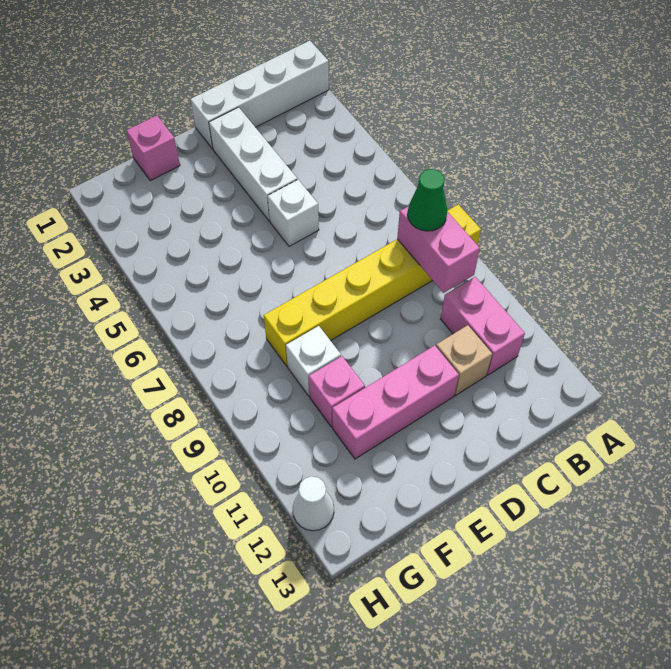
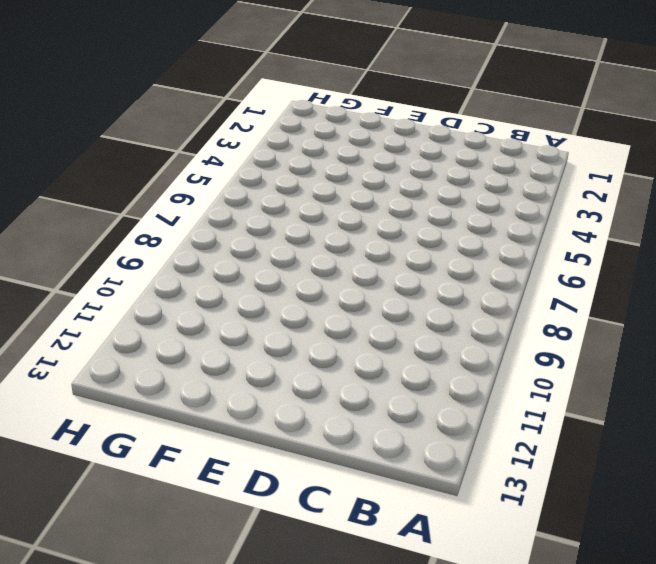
none -> white 1x4 brick [190,41,329,149]
none -> yellow 1x6 brick [264,204,481,366]
none -> pink 1x2 brick [441,277,525,375]

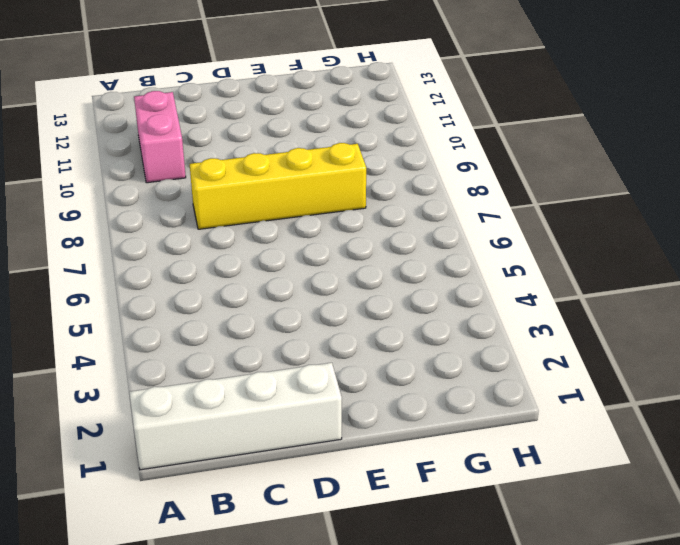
yellow 1x4 brick [190,143,366,229] -> yellow 1x6 brick [264,204,481,366]
none -> tan 1x1 brick [436,325,492,395]
none -> white 1x3 brick [209,107,297,221]
none -> white 1x1 brick [268,180,319,246]

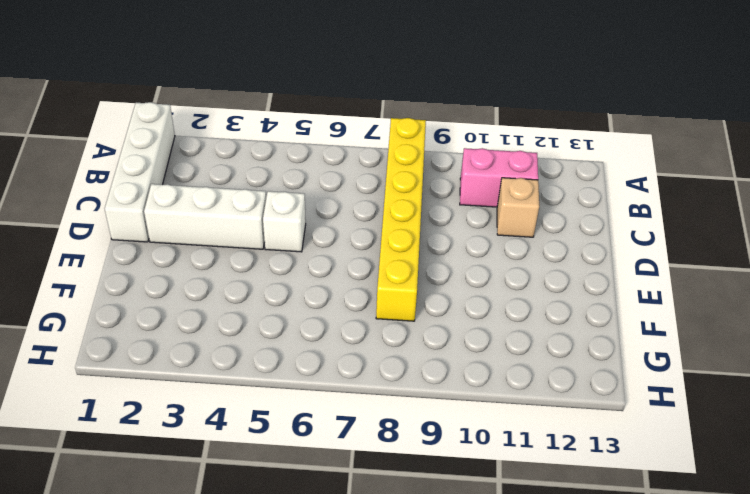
none -> pink 1x3 brick [332,345,459,459]
none -> pink 1x1 brick [126,116,180,181]
none -> white 1x1 brick [286,326,341,396]

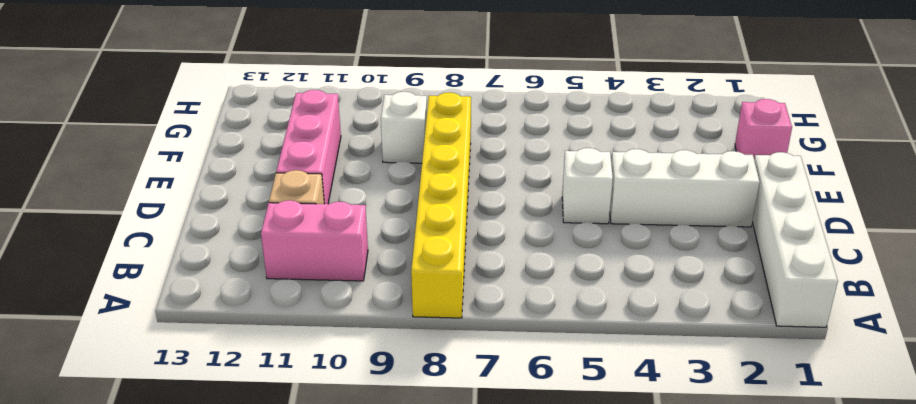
none -> pink 1x1 brick [309,356,365,427]
none -> white 1x1 cone [293,476,334,531]
none -> pink 1x2 brick [397,206,480,293]

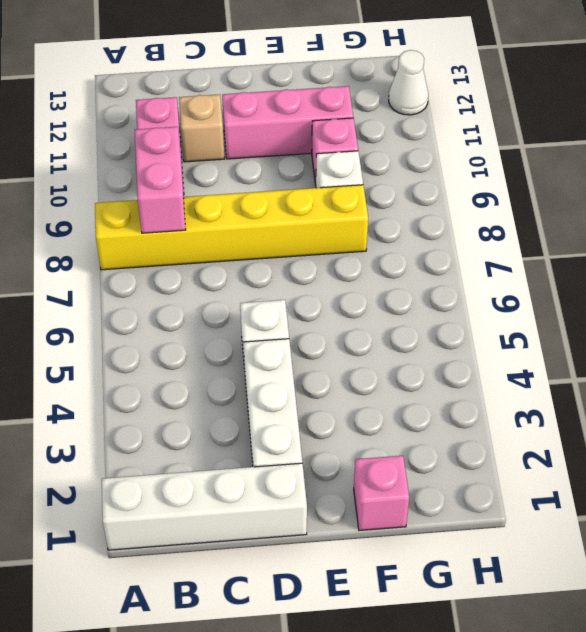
none -> green 1x1 cone [408,169,448,231]

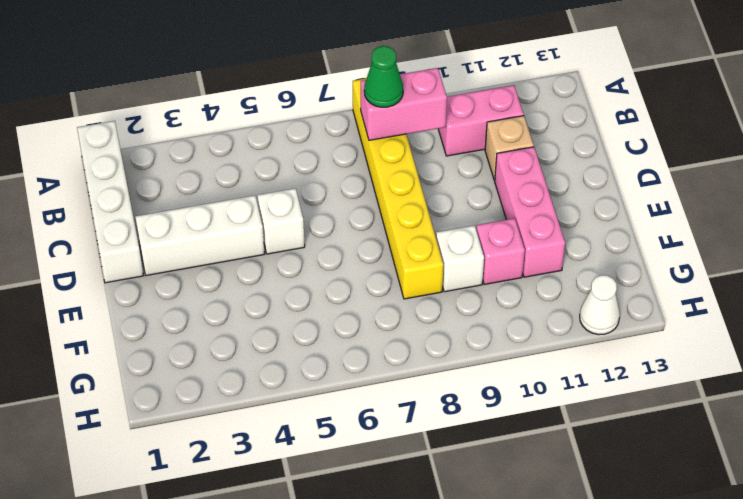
none -> pink 1x1 brick [126,116,180,181]

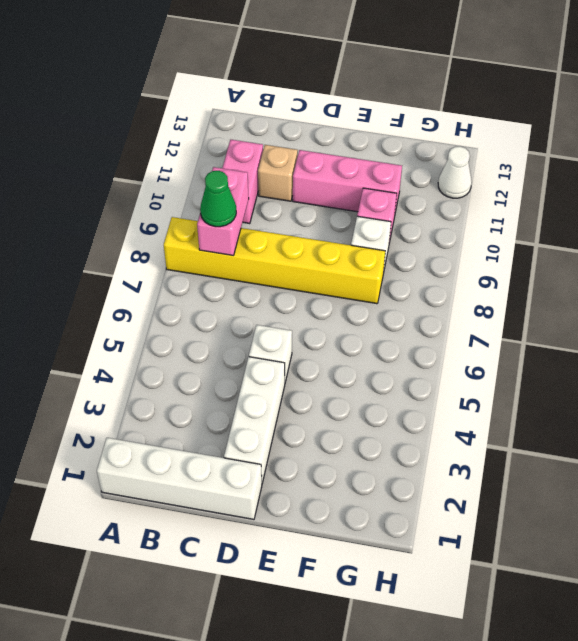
none -> pink 1x1 brick [126,116,180,181]

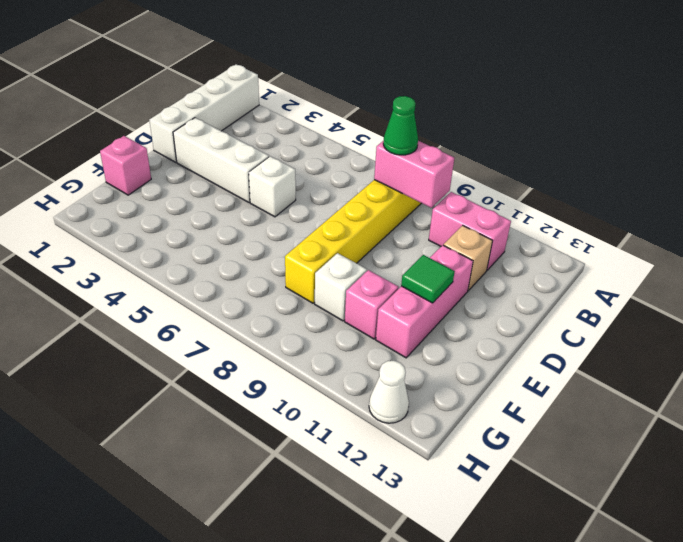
green 1x1 tile [401,255,455,303] -> none

